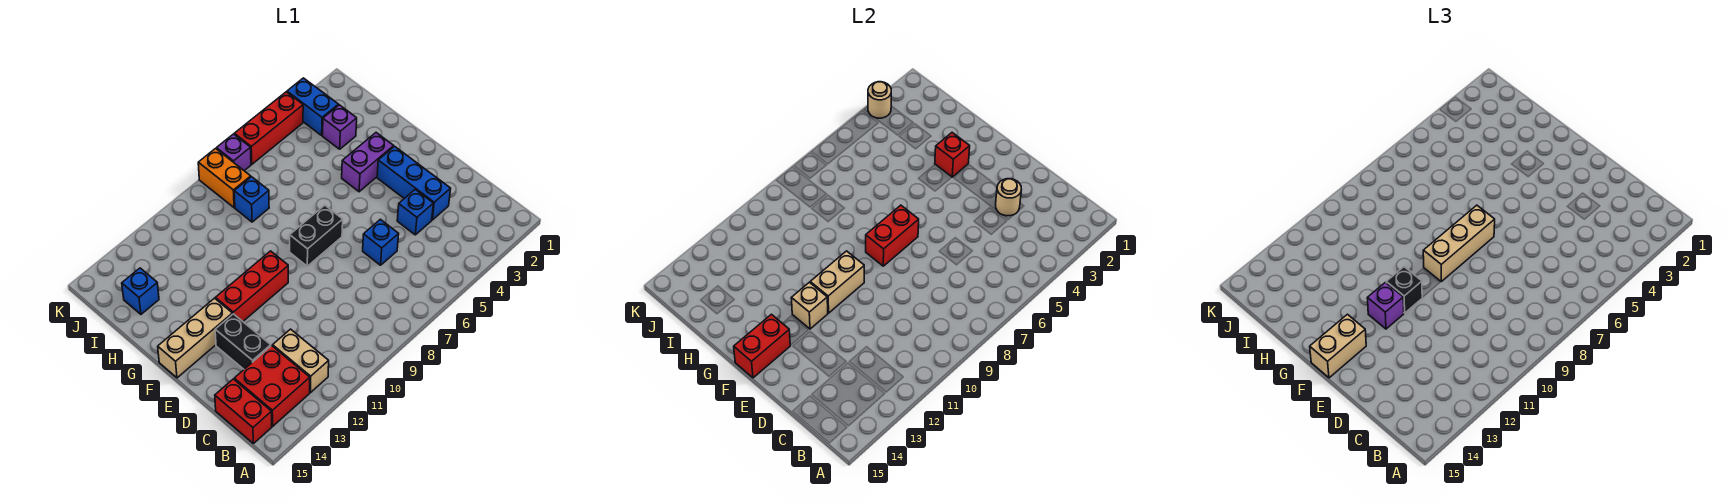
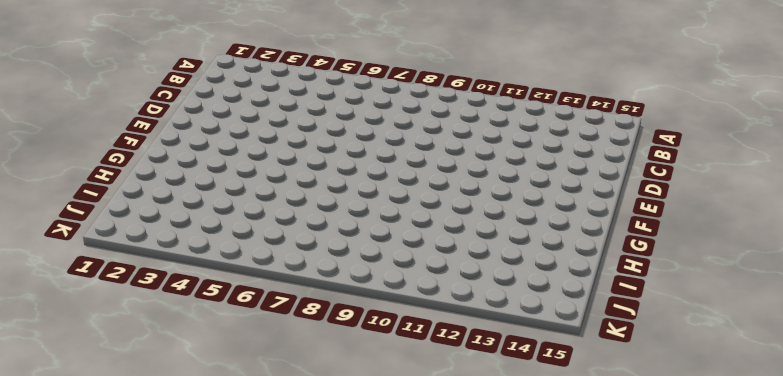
none -> tan 1x2 brick [273,329,329,393]
none -> red 2x2 brick [234,346,310,426]
none -> red 1x2 brick [215,379,272,443]

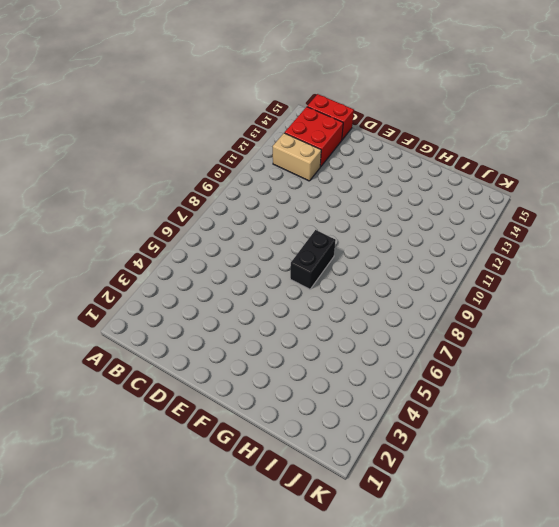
none -> blue 1x3 brick [377,146,451,220]
none -> blue 1x1 brick [397,189,433,235]
none -> blue 1x1 brick [363,219,399,265]

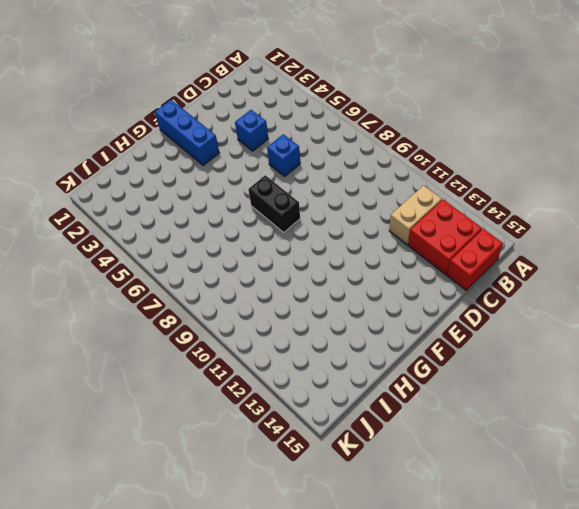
blue 1x3 brick [155,100,219,165] -> blue 1x3 brick turned to [377,146,451,220]
none -> black 1x2 brick [215,314,271,369]
none -> red 1x3 brick [215,251,288,321]
none -> tan 1x3 brick [158,298,232,378]

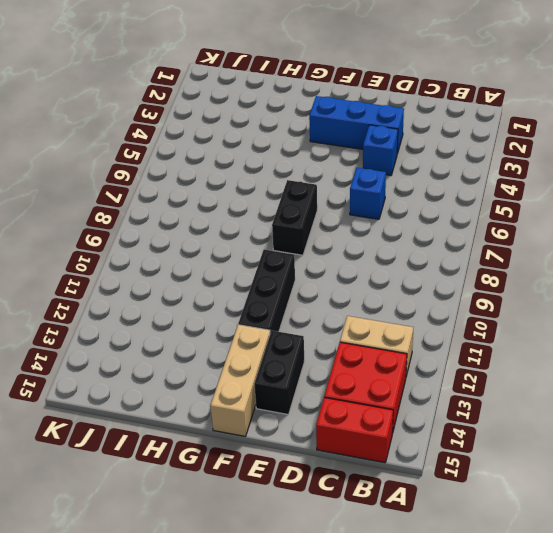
black 1x2 brick [255,331,305,415] -> black 1x2 brick turned to [215,314,271,369]
black 1x3 brick [238,249,295,334] -> red 1x3 brick [215,251,288,321]
none -> purple 1x2 brick [342,133,394,192]
none -> purple 1x1 brick [323,105,357,149]
none -> blue 1x1 brick [234,177,269,222]

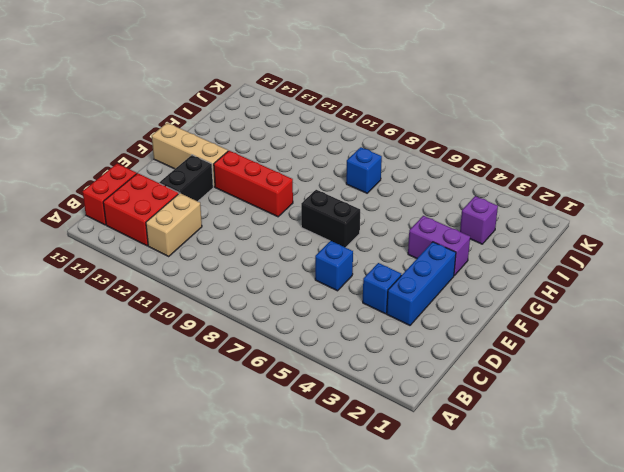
none -> blue 1x1 brick [122,268,159,314]
none -> blue 1x2 brick [287,78,338,135]
none -> orange 1x2 brick [198,149,251,208]

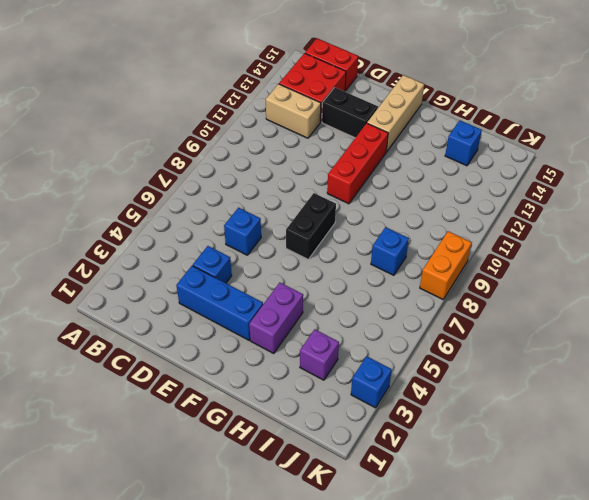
blue 1x1 brick [351,356,392,408] -> blue 1x2 brick [287,78,338,135]
orange 1x2 brick [420,231,472,299] -> orange 1x2 brick turned to [198,149,251,208]
none -> red 1x3 brick [234,92,303,164]
none -> purple 1x1 brick [216,134,251,171]
none -> tan 1x1 round brick [996,179,1022,216]

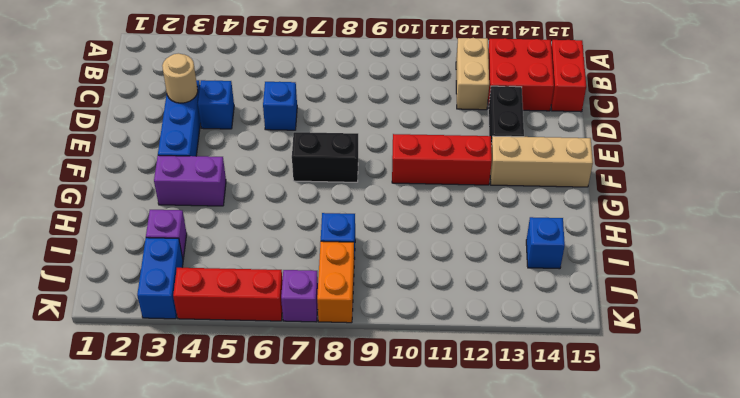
none -> red 1x2 brick [866,205,919,266]
none -> tan 1x2 brick [810,251,864,313]
none -> tan 1x1 brick [791,282,828,329]

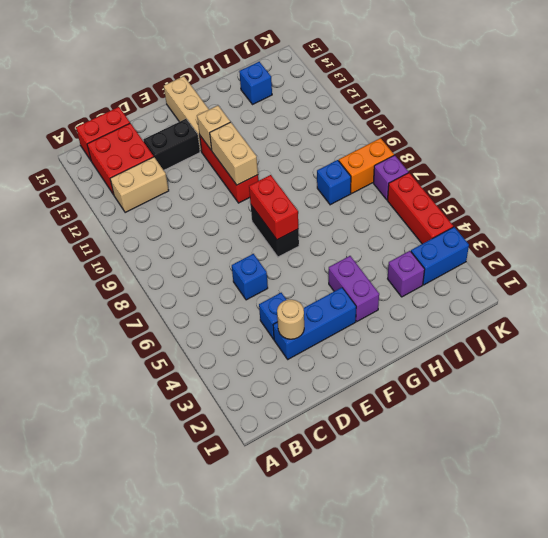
none -> red 1x2 brick [734,314,790,378]
none -> red 1x1 brick [935,133,970,177]
none -> tan 1x1 round brick [868,82,891,118]

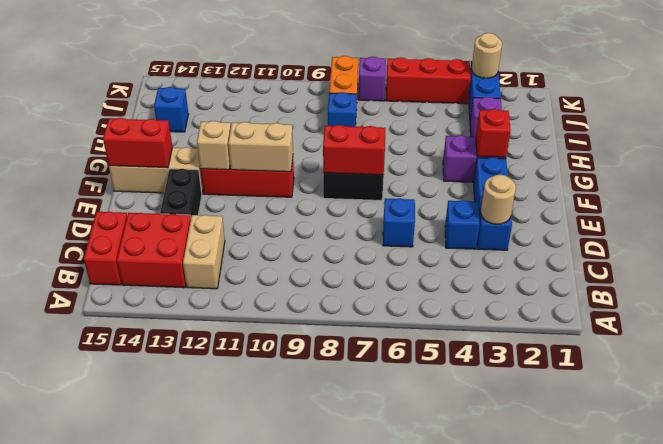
none -> tan 1x3 brick [1423,205,1495,281]
none -> black 1x1 brick [1386,267,1422,313]
none -> purple 1x1 brick [1367,282,1404,329]

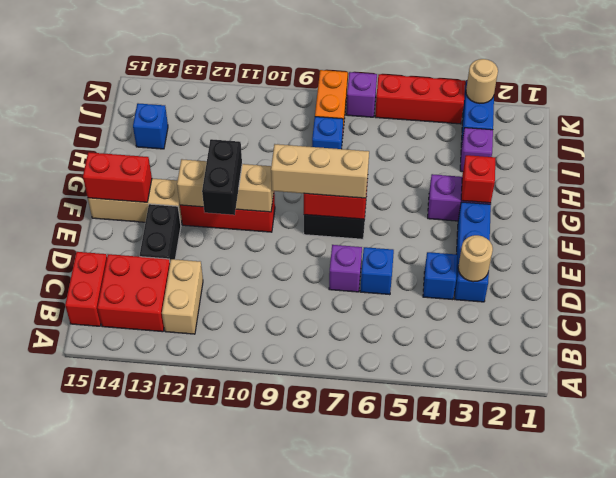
purple 1x1 brick [329,245,362,292] -> purple 1x1 brick moved to [1367,282,1404,329]
black 1x2 brick [202,139,242,215] -> black 1x1 brick [1386,267,1422,313]
none -> tan 1x2 brick [1310,314,1366,378]

